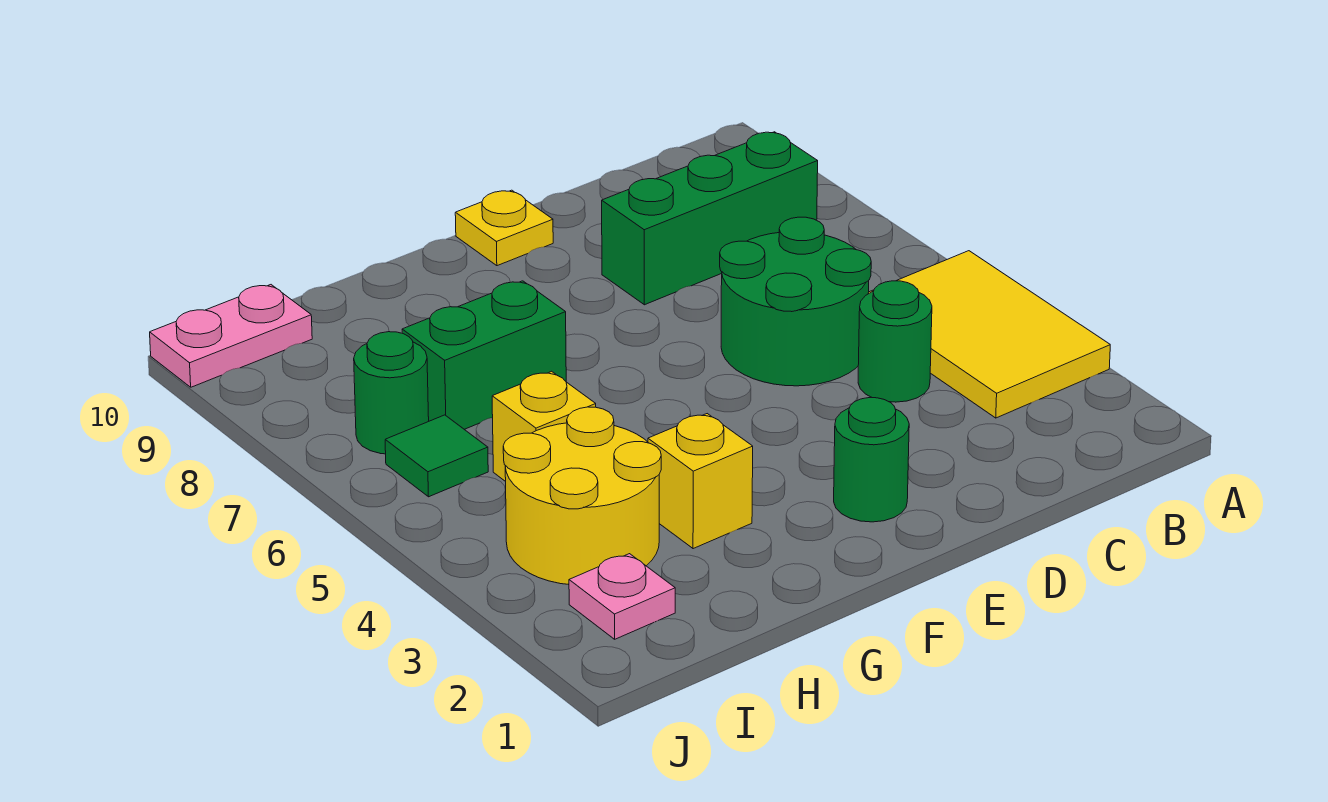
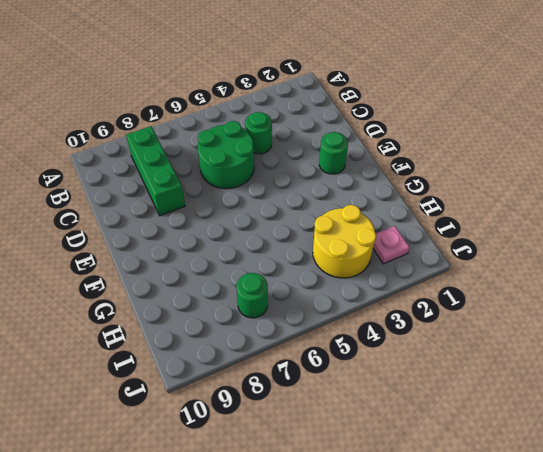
none -> yellow 2x3 tile [868,251,1110,418]
none -> yellow 1x1 plate [455,190,553,266]
none -> yellow 1x1 brick [648,414,753,549]

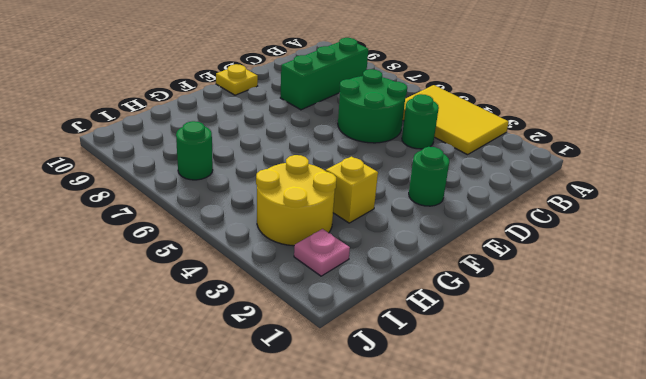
none -> green 1x2 brick [402,281,566,429]
none -> yellow 1x1 brick [492,371,596,482]
none -> green 1x1 tile [385,415,488,497]

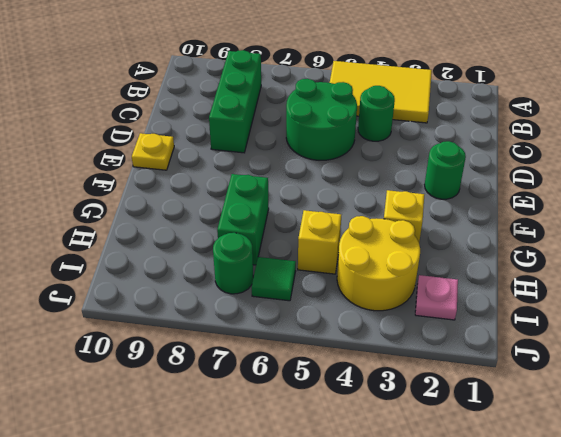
none -> pink 1x2 plate [150,285,312,387]

